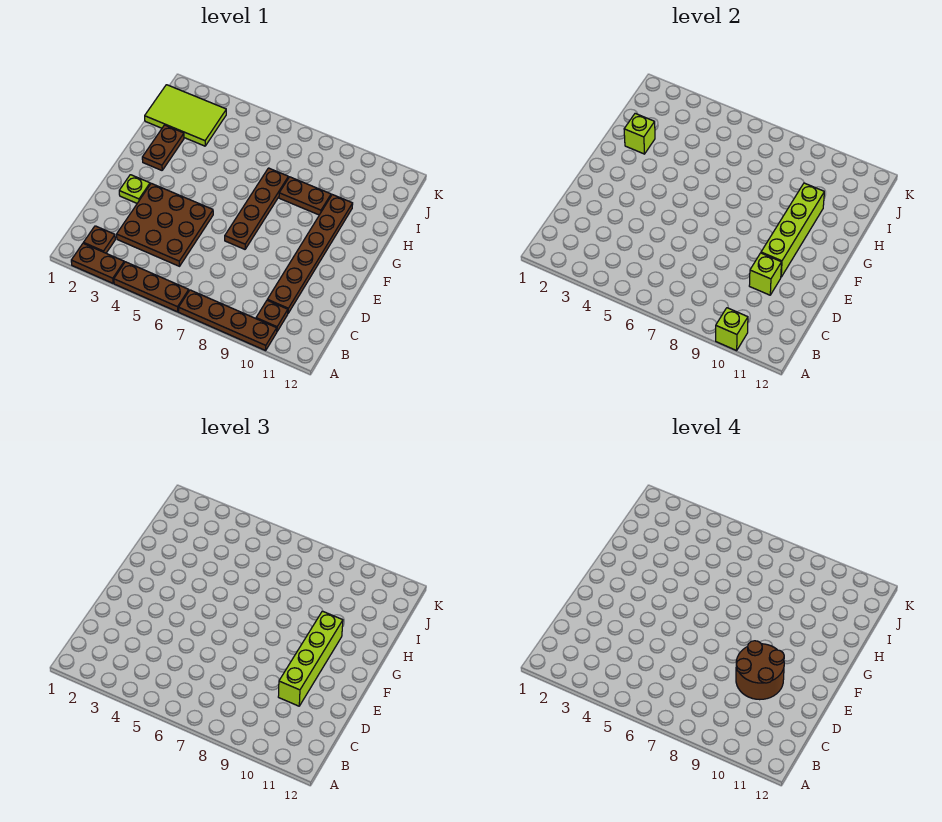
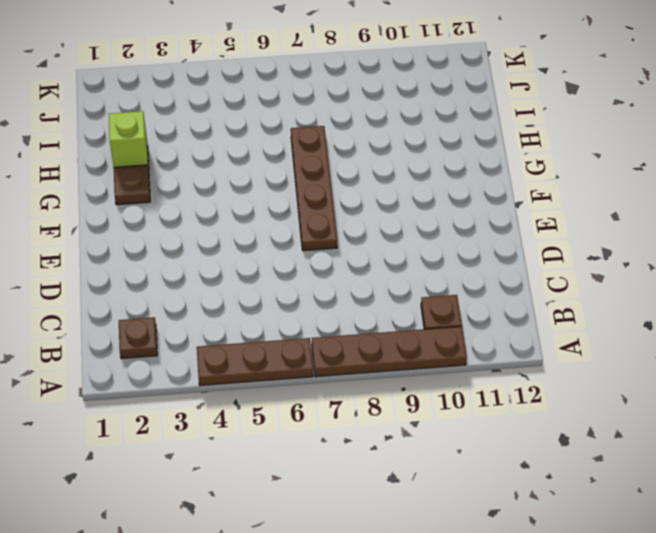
none -> brown 1x2 plate [71,243,124,283]
none -> brown 3x3 plate [117,183,213,266]
none -> brown 1x6 plate [267,195,353,313]

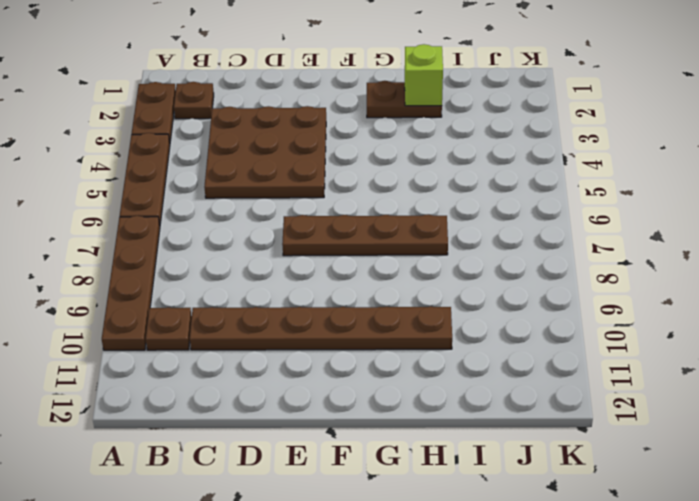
none -> lime 1x1 plate [119,175,150,203]
none -> brown 1x2 plate [279,177,331,215]
none -> lime 2x3 tile [145,85,226,146]

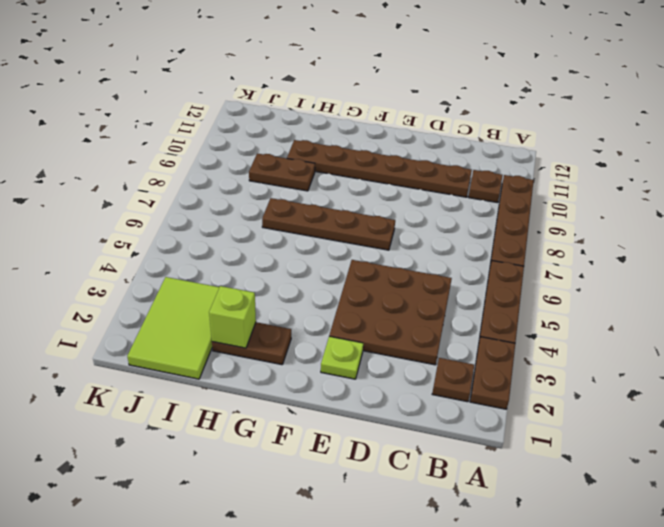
brown 1x2 plate [249,153,315,191] -> brown 1x2 plate turned to [279,177,331,215]
none -> lime 1x1 brick [716,308,748,351]
none -> lime 1x1 brick [749,253,782,295]
none -> lime 1x4 brick [761,183,824,277]

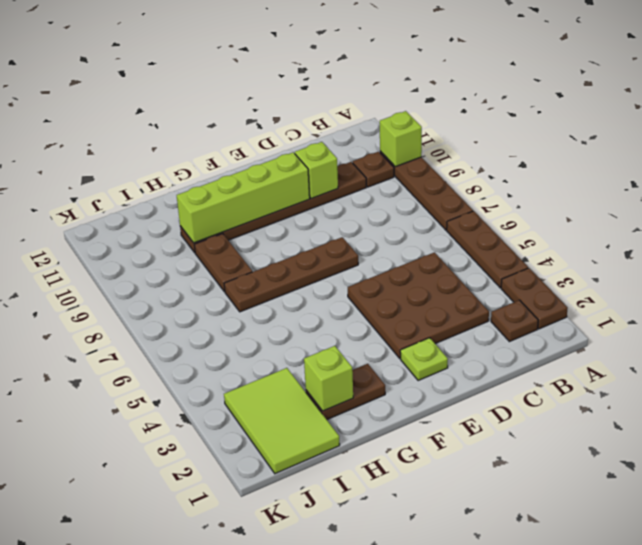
none -> lime 1x4 brick [278,611,343,706]
none -> brown 2x2 round brick [736,641,784,700]

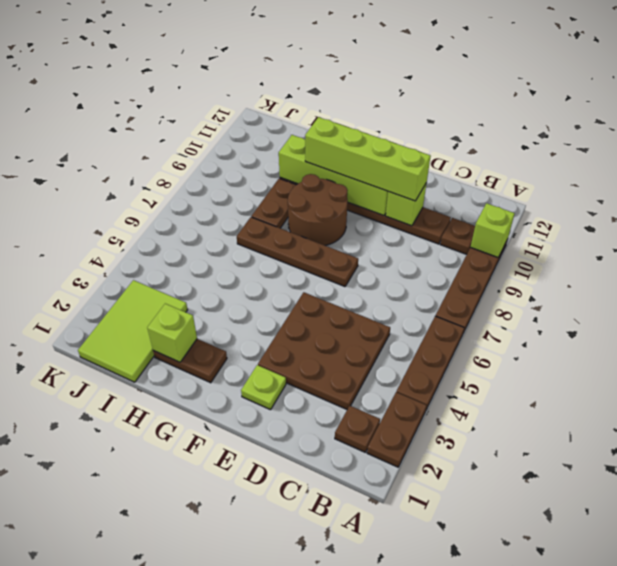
brown 2x2 round brick [288,174,348,246] -> brown 2x2 round brick moved to [736,641,784,700]

